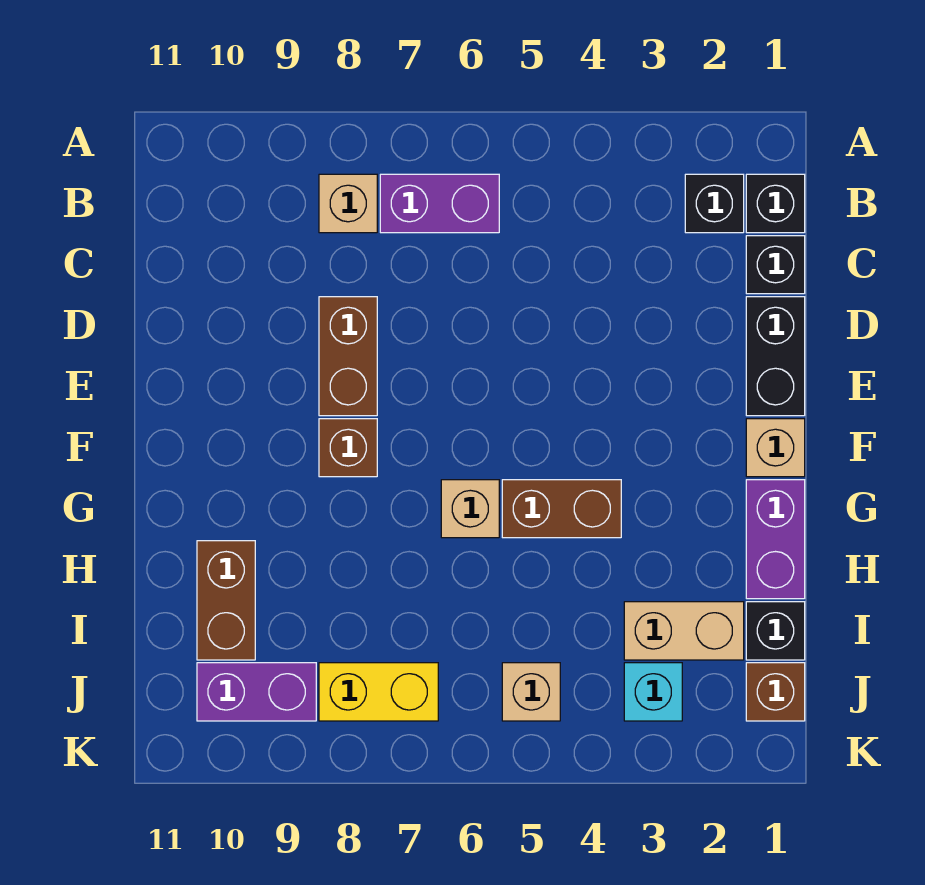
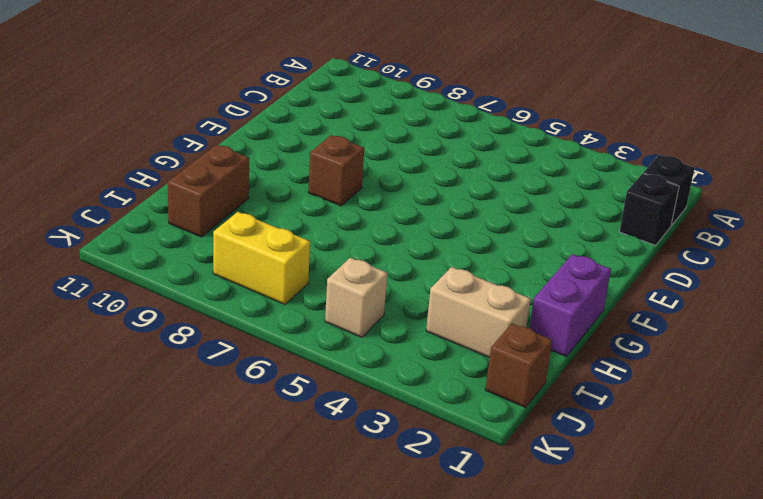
none -> black 1x1 brick [685,174,744,233]
none -> purple 1x2 brick [380,174,499,233]
none -> tan 1x1 brick [319,174,377,233]

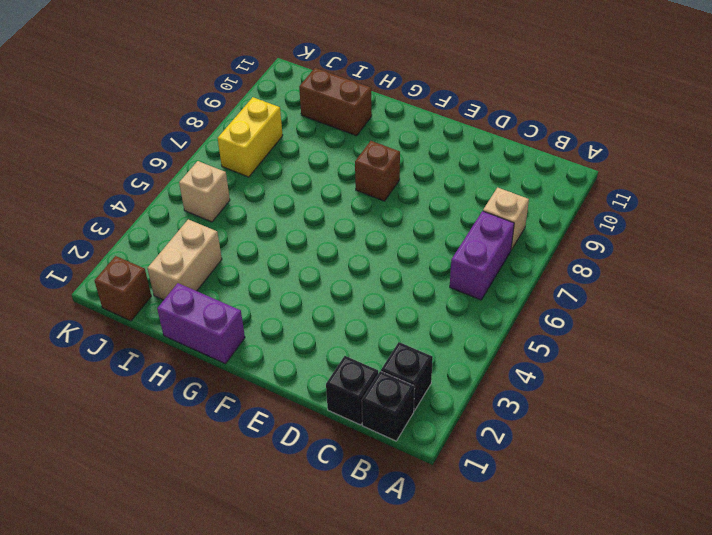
none -> black 1x2 brick [746,297,805,416]
none -> brown 1x2 brick [319,297,377,416]
none -> tan 1x1 brick [746,419,805,477]

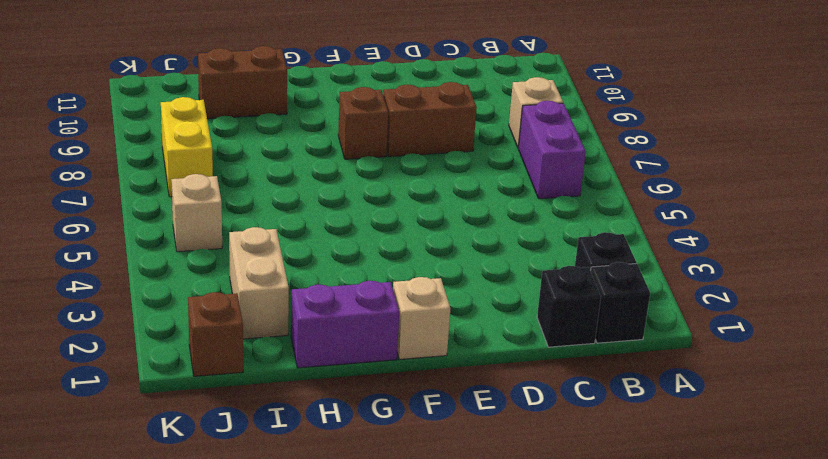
none -> black 1x2 brick [746,297,805,416]
none -> brown 1x2 brick [502,480,621,538]
none -> tan 1x1 brick [441,480,499,538]

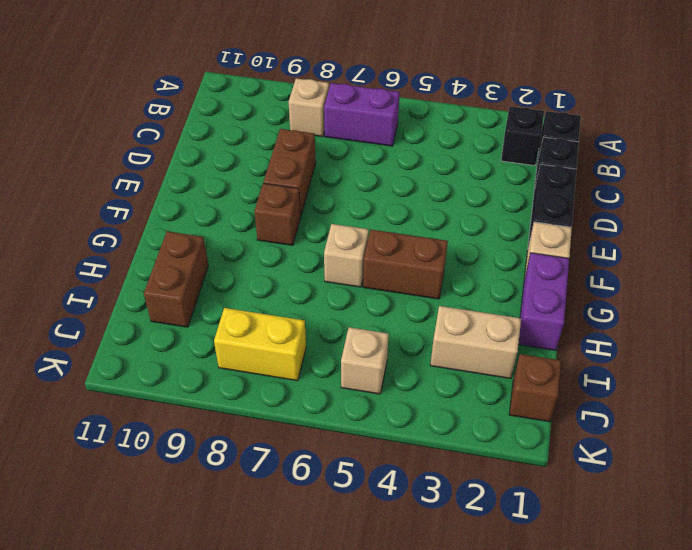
none -> black 1x1 brick [746,602,805,660]
none -> cyan 1x1 brick [624,663,682,721]
none -> purple 1x2 brick [197,663,316,721]

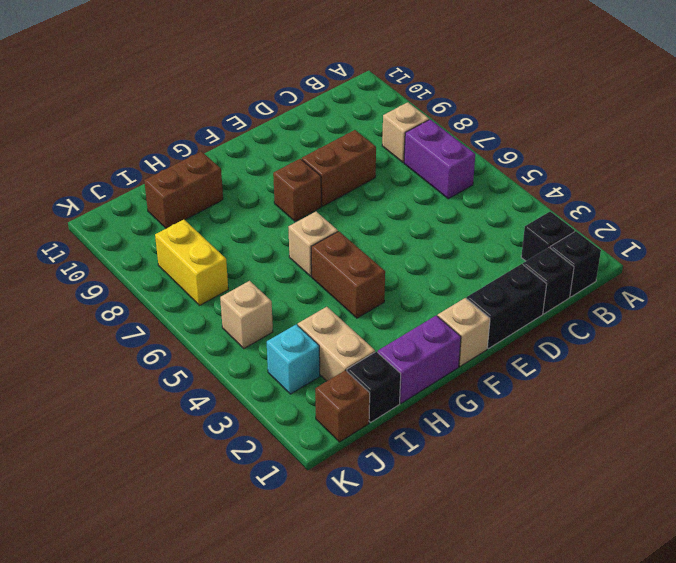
none -> purple 1x2 brick [197,663,316,721]

